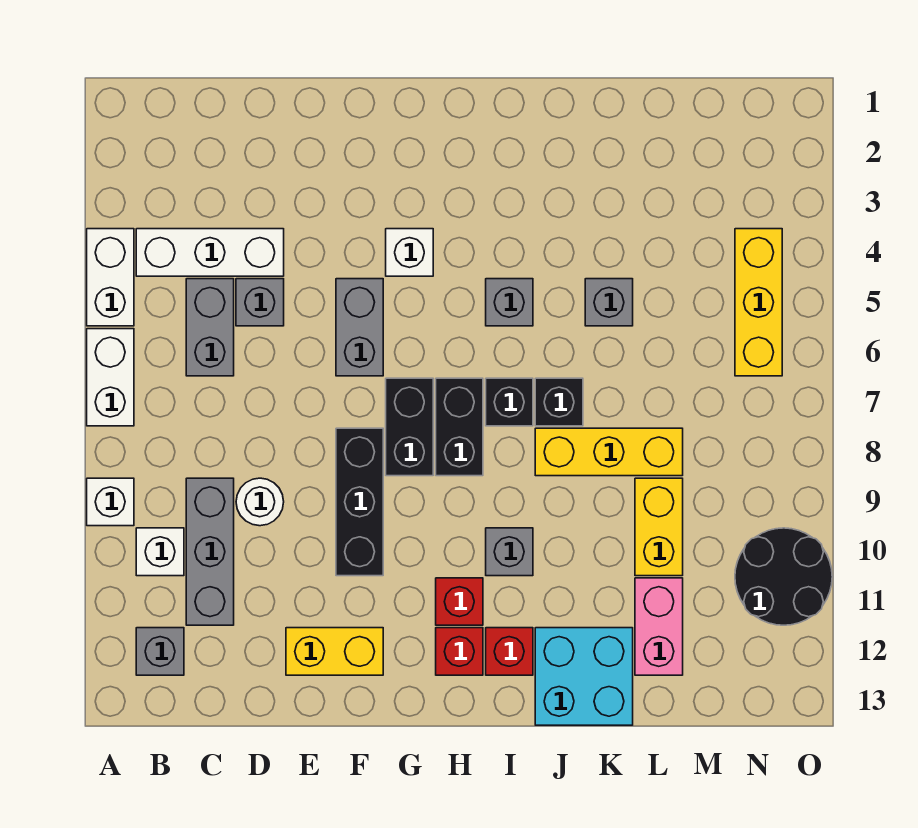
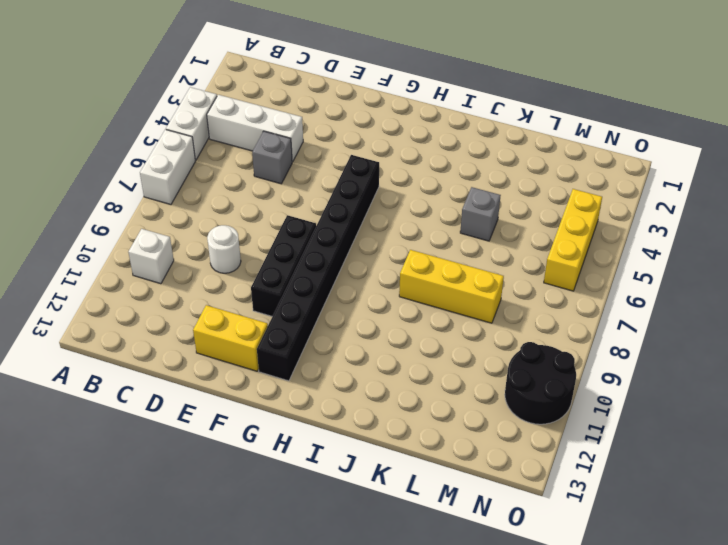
black 1x8 brick [257,155,379,381] -> black 1x2 brick [386,378,433,476]
none -> white 1x1 brick [87,478,134,526]
none -> grey 1x1 brick [136,628,184,675]
none -> grey 1x2 brick [186,279,234,376]
none -> grey 1x3 brick [186,478,234,625]

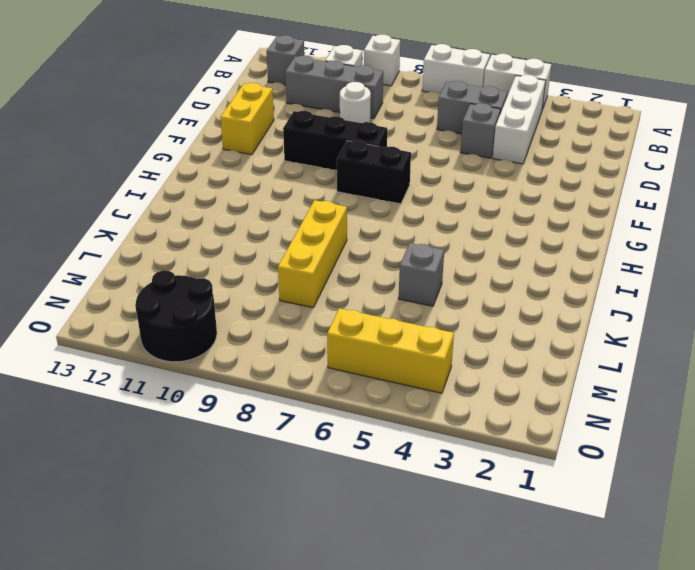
none -> grey 1x2 brick [336,279,383,376]
none -> white 1x1 brick [386,229,433,276]
none -> black 1x2 brick [436,378,483,476]
none -> red 1x1 brick [436,578,483,625]

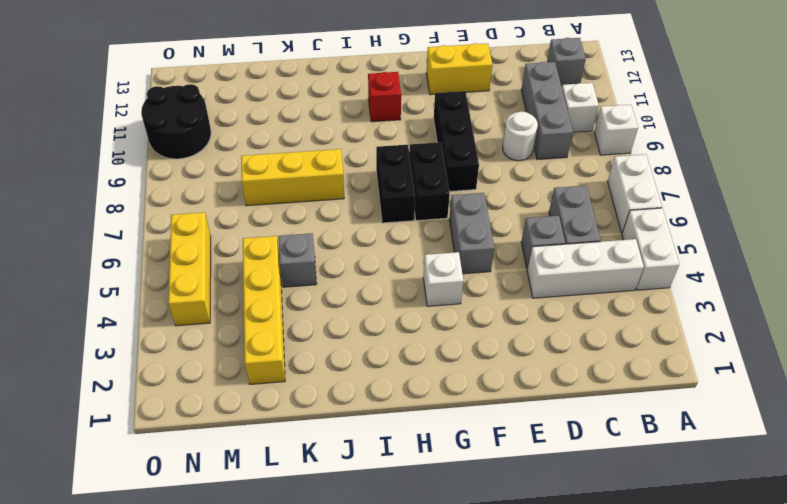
yellow 1x4 brick [243,236,285,384] -> none
none -> red 1x1 brick [436,628,483,675]
none -> grey 1x1 brick [486,279,533,326]
none -> black 1x1 brick [486,378,533,426]
none -> grey 1x1 brick [486,528,533,576]

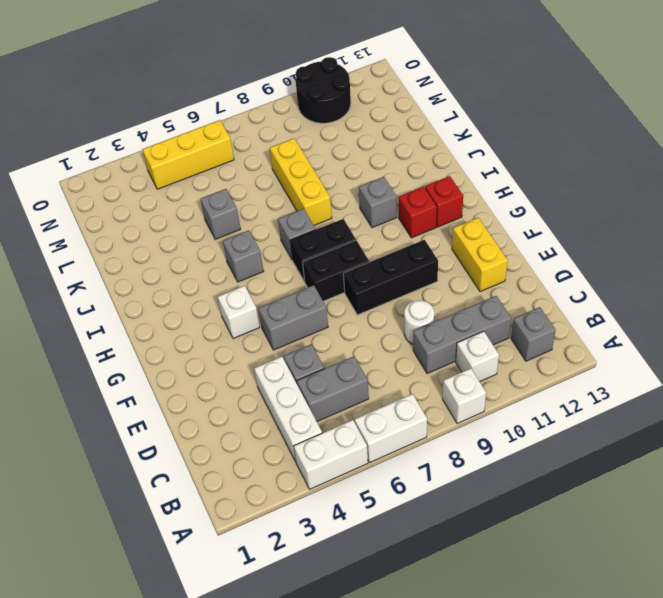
grey 1x1 brick [278,209,316,259] -> black 1x1 brick [486,378,533,426]
none -> red 1x1 brick [486,628,533,675]
none -> black 1x1 brick [535,378,583,426]
none -> cyan 2x2 brick [535,628,633,725]
none -> yellow 1x2 brick [635,478,683,576]

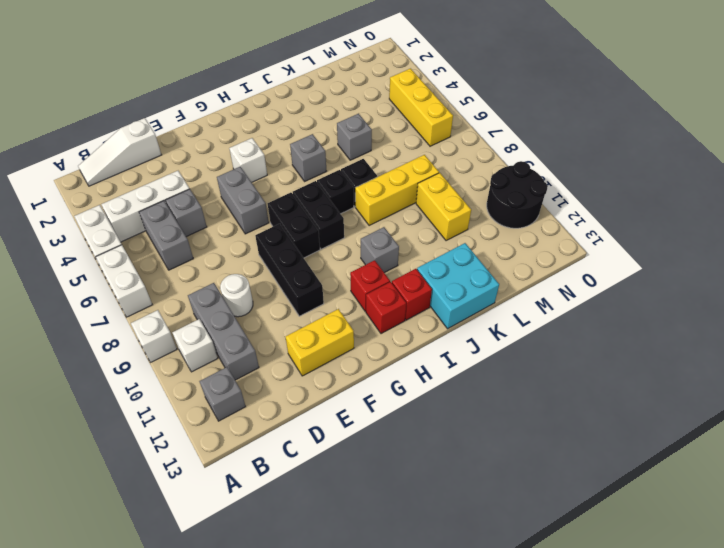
white 1x3 slope [78,118,161,186] -> none
none -> pink 1x2 brick [635,578,683,675]

